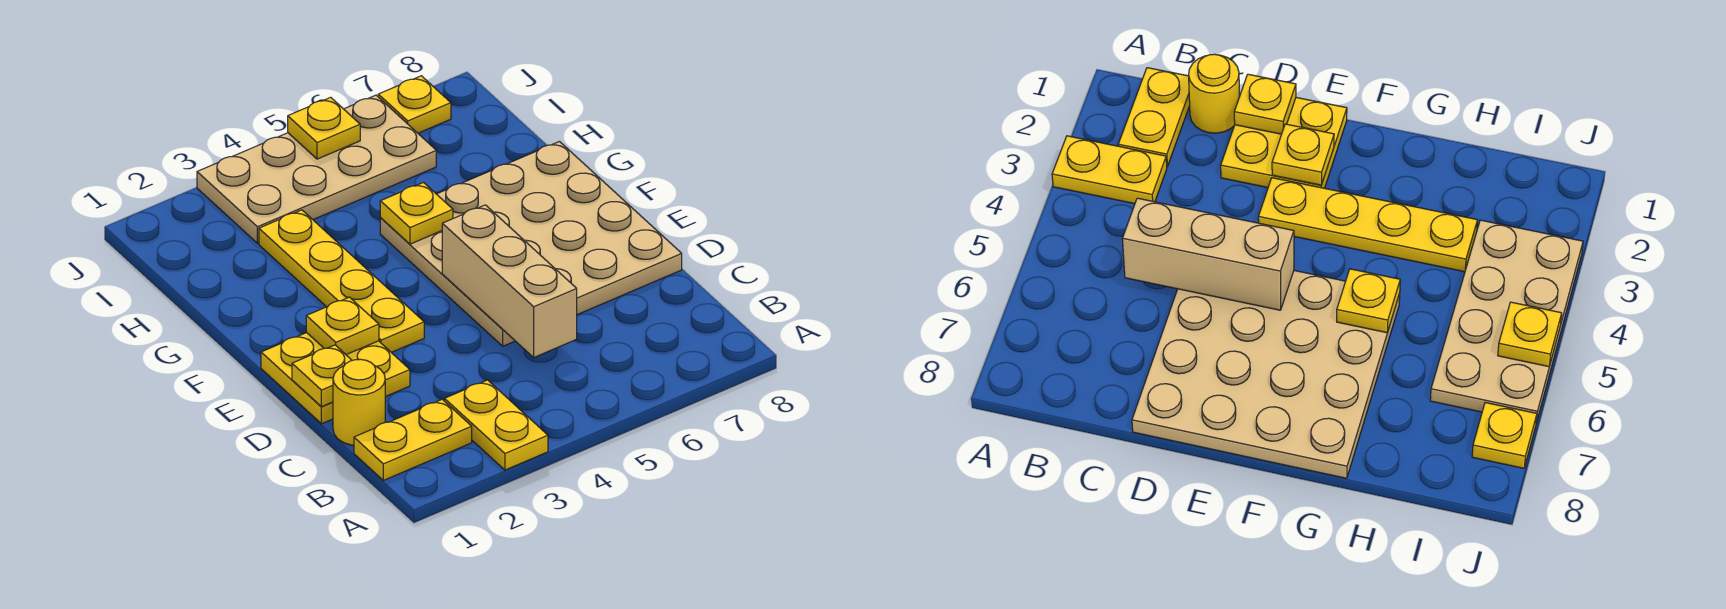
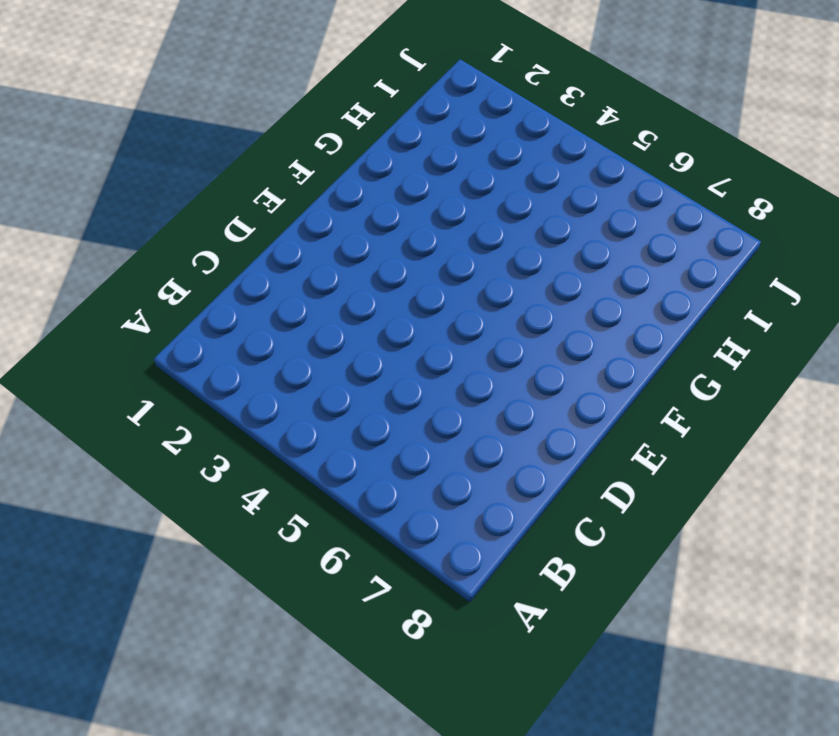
none -> yellow 1x2 plate [444,380,548,470]
none -> yellow 1x2 plate [354,399,472,480]
none -> yellow 1x1 round brick [333,359,385,445]

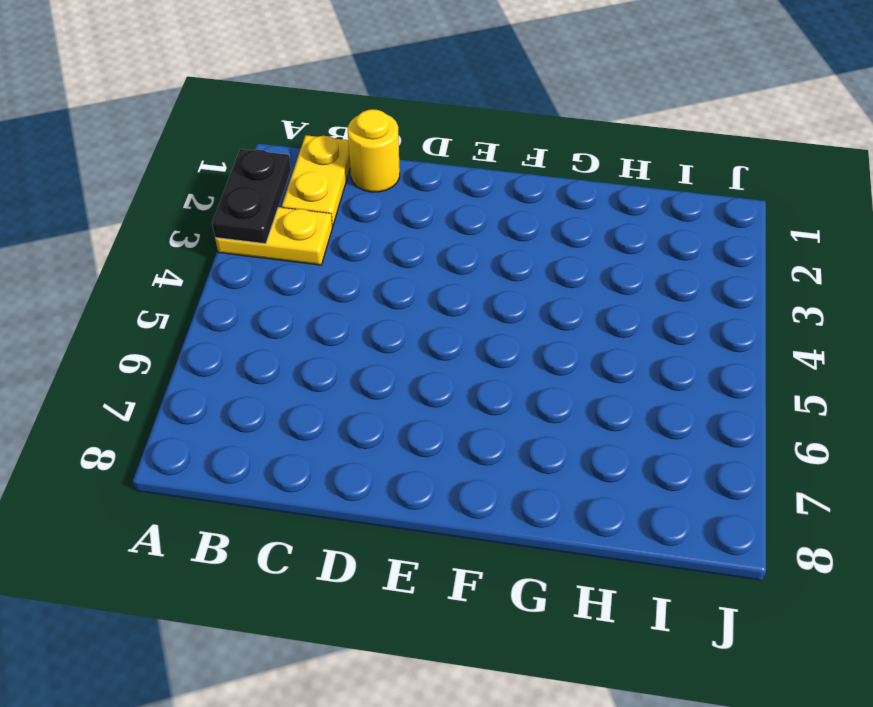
black 1x2 plate [212,149,291,244] -> none
none -> yellow 2x2 plate [261,333,410,424]
none -> tan 4x4 plate [380,142,682,346]
none -> yellow 1x4 plate [259,210,424,352]

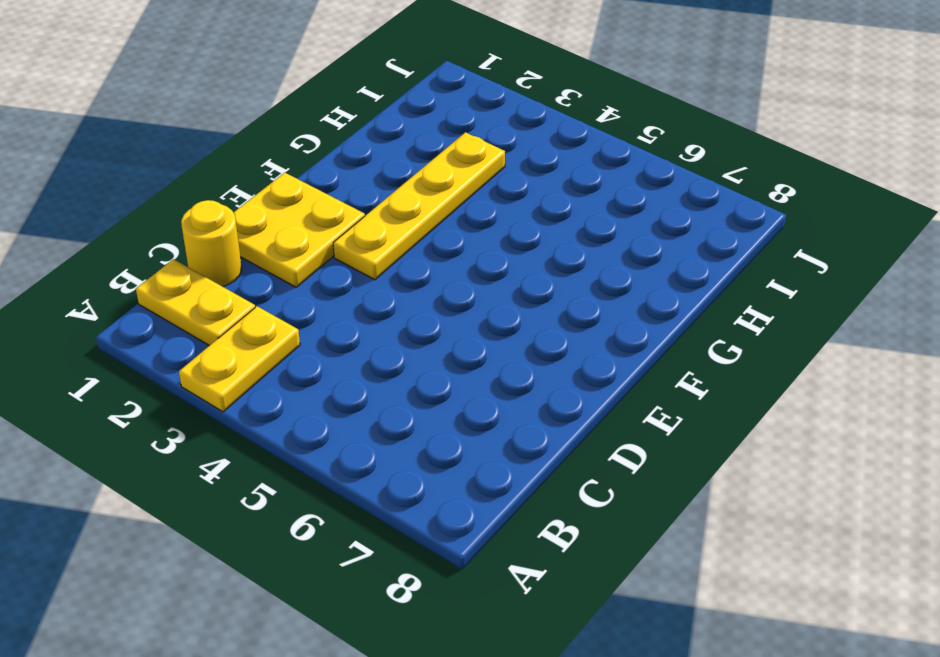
none -> tan 4x4 plate [380,142,682,346]
none -> tan 2x4 plate [197,95,436,243]
none -> yellow 1x1 plate [378,76,451,133]

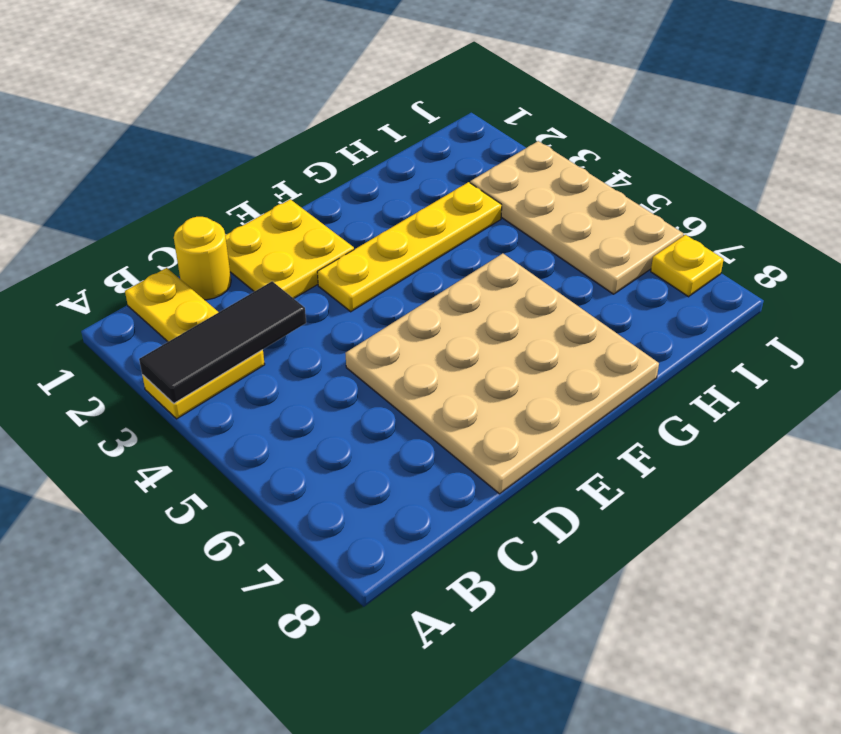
black 1x3 tile [139,281,306,403] -> none
none -> tan 1x3 brick [442,205,577,357]
none -> yellow 1x1 plate [292,345,352,407]
none -> yellow 1x1 plate [306,297,379,355]

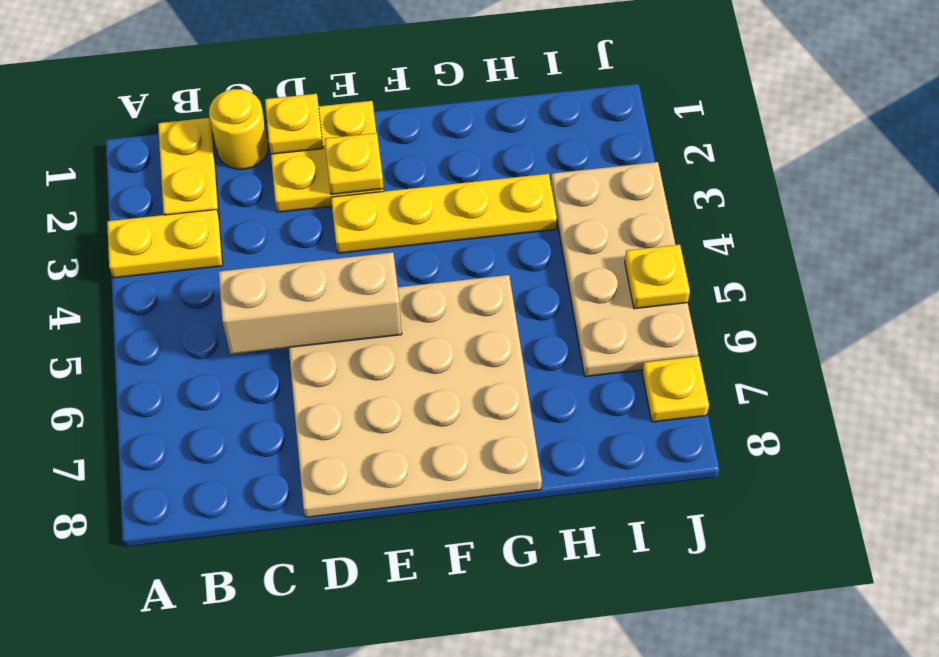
none -> yellow 1x1 plate [380,183,453,244]

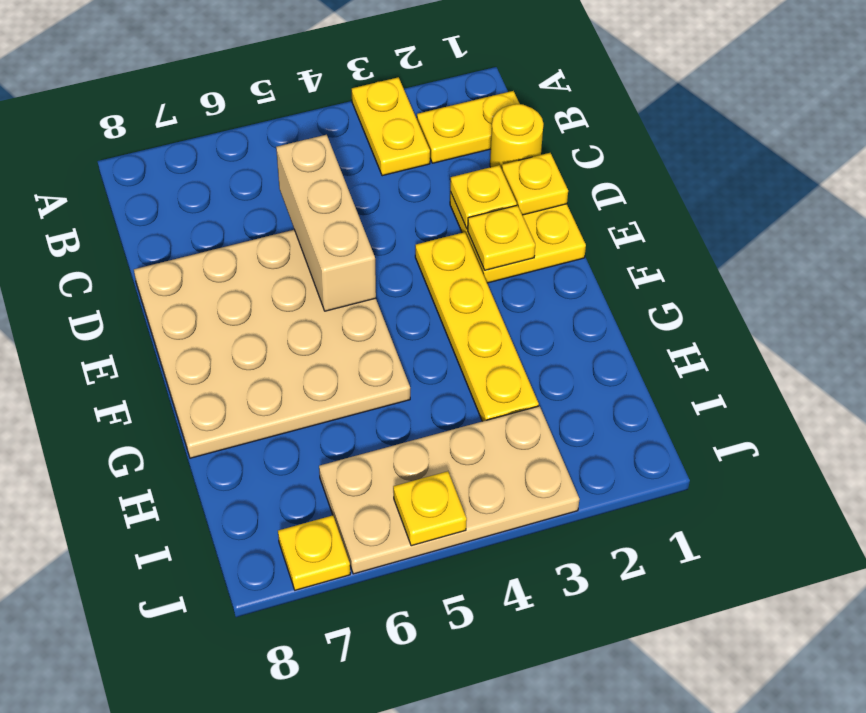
yellow 1x1 plate [450,165,517,229] -> yellow 1x1 plate moved to [380,183,453,244]

